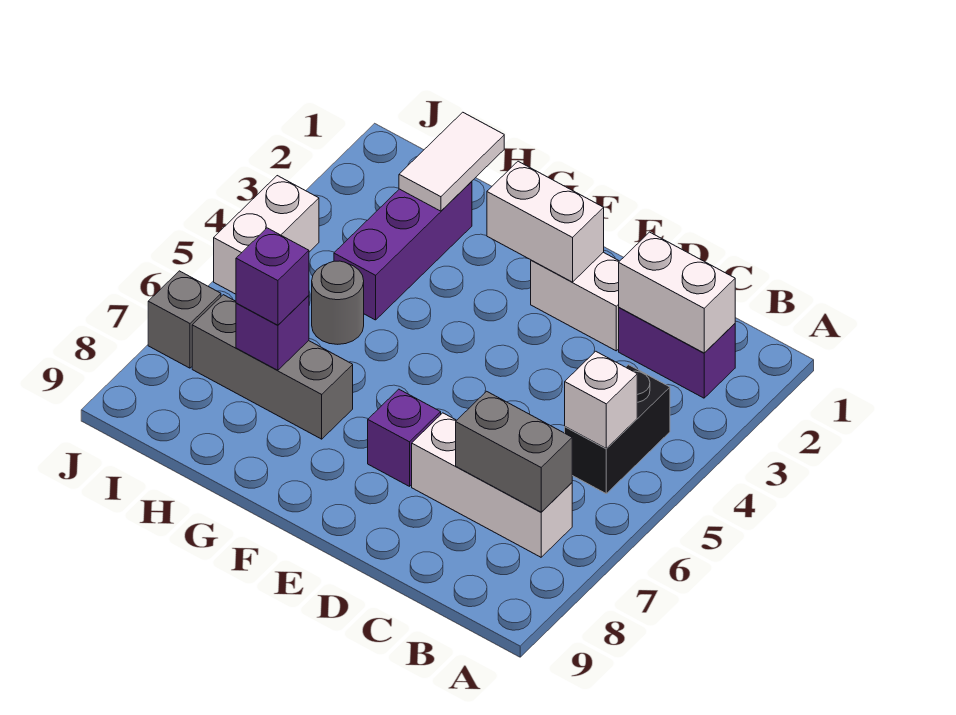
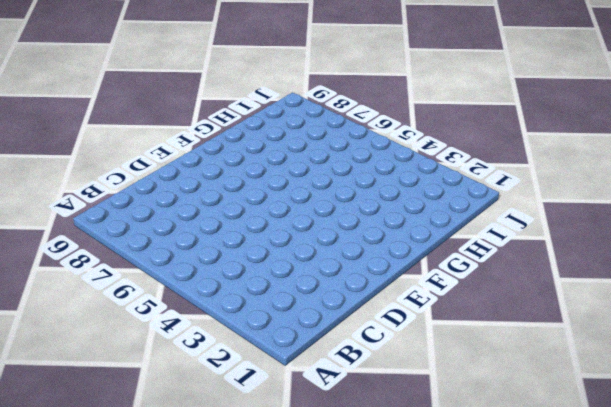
none -> purple 1x2 brick [619,308,735,398]
none -> black 1x2 brick [565,365,670,493]
none -> white 1x3 brick [412,413,572,557]

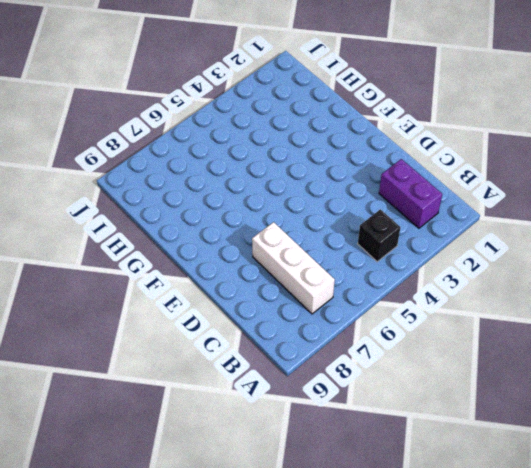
black 1x1 brick [358,209,400,262] -> black 1x2 brick [565,365,670,493]
none -> white 1x2 brick [531,252,619,351]
none -> purple 1x1 brick [368,389,441,486]
none -> grey 1x3 brick [192,295,353,439]

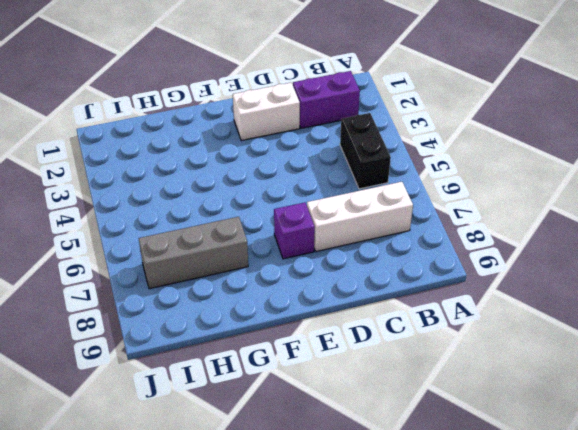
none -> purple 1x3 brick [334,181,472,320]
none -> grey 1x1 round brick [312,261,364,344]
none -> white 1x2 brick [214,176,319,294]

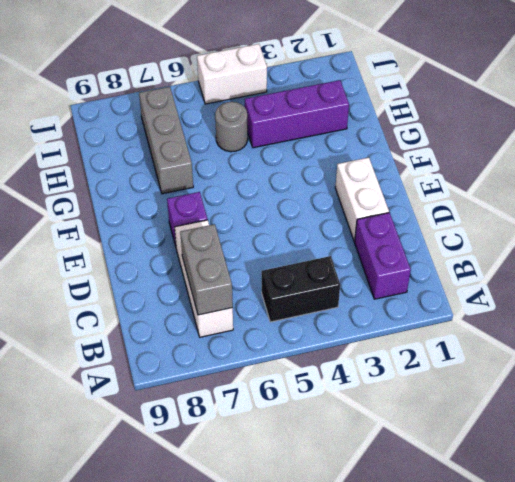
none -> grey 1x1 brick [148,271,221,368]
none -> white 1x2 brick [619,232,735,353]
none -> white 1x1 brick [565,351,637,449]

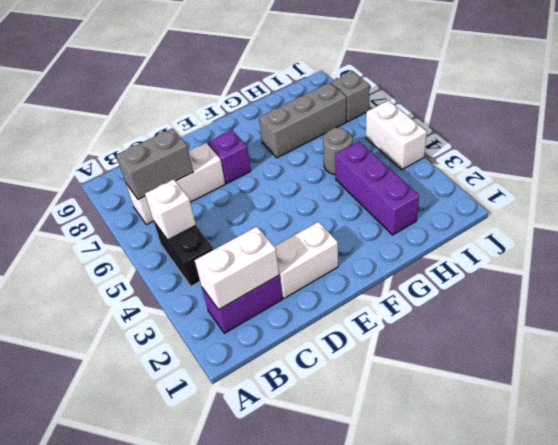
none -> white 1x2 brick [487,161,604,282]
none -> white 1x2 tile [399,112,504,211]
none -> purple 1x1 brick [236,295,309,370]

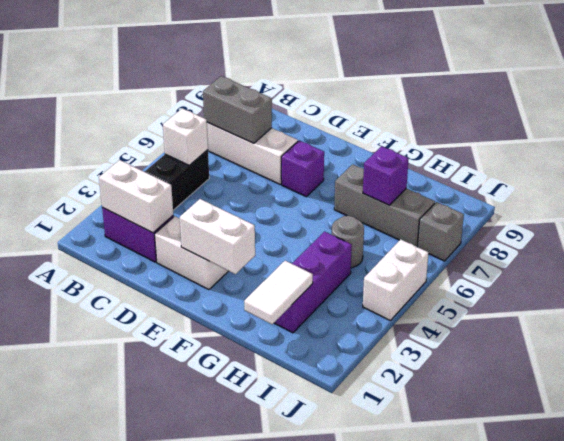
none -> purple 1x1 brick [236,228,309,325]

